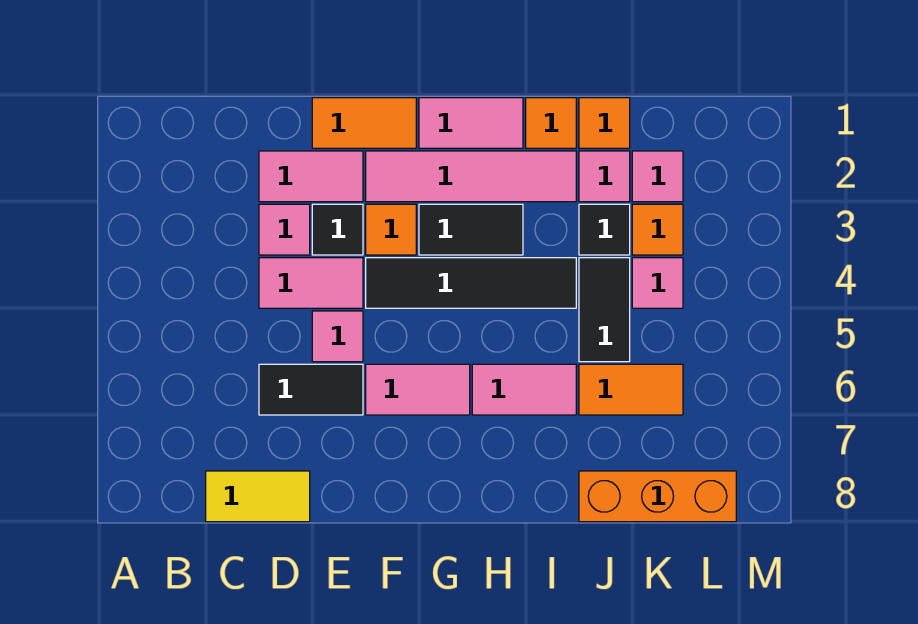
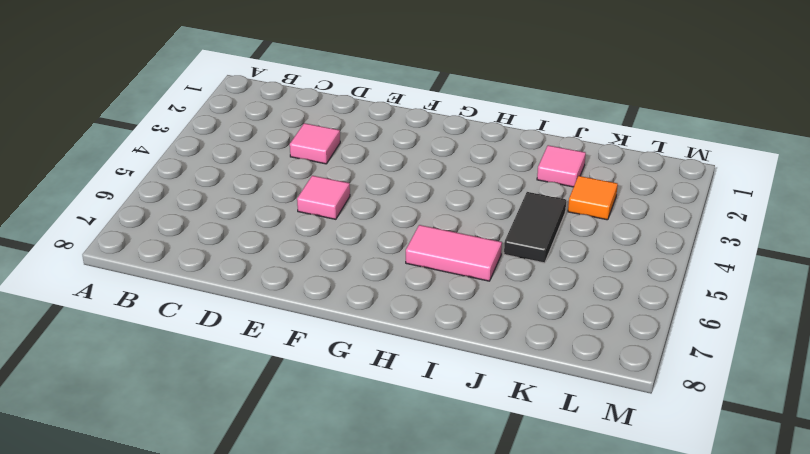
none -> yellow 1x2 tile [206,471,310,522]
none -> pink 1x2 tile [259,151,363,202]
none -> pink 1x2 tile [259,258,363,308]

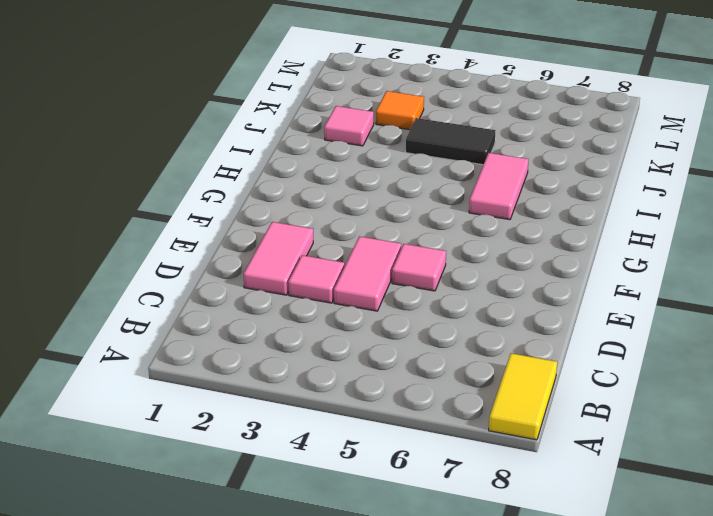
yellow 1x2 tile [489,353,557,440] -> yellow 1x2 tile moved to [206,471,310,522]
none -> black 1x2 tile [259,364,363,415]
none -> orange 1x2 tile [312,98,416,148]
none -> black 1x1 tile [312,204,363,255]

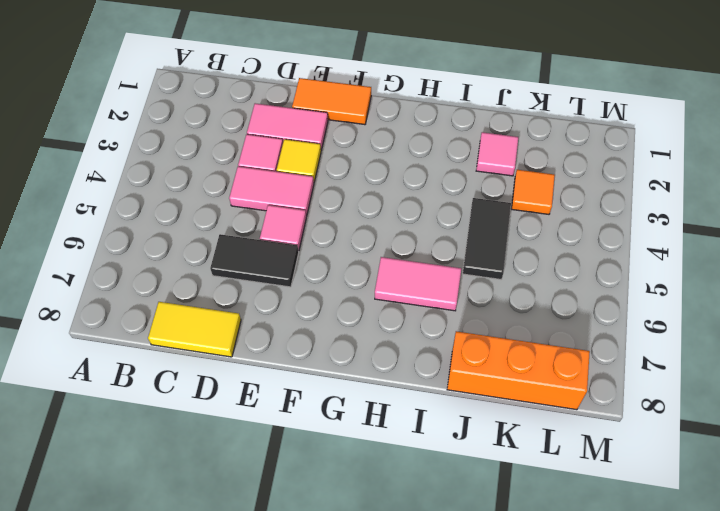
yellow 1x1 tile [277,139,321,182] -> black 1x1 tile [312,204,363,255]
none -> pink 1x4 tile [366,151,576,202]
none -> orange 1x1 tile [366,204,416,255]
none -> black 1x4 tile [366,258,576,308]

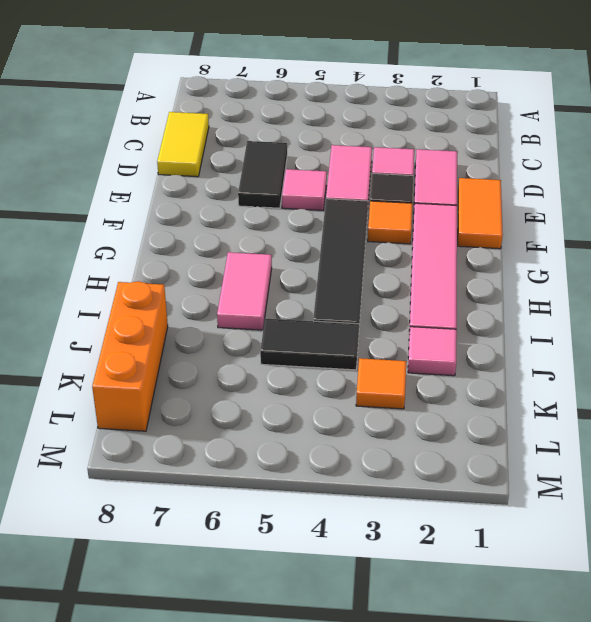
none -> pink 1x2 tile [366,364,470,415]
none -> pink 1x2 tile [419,98,523,148]
none -> black 1x2 tile [419,204,523,255]

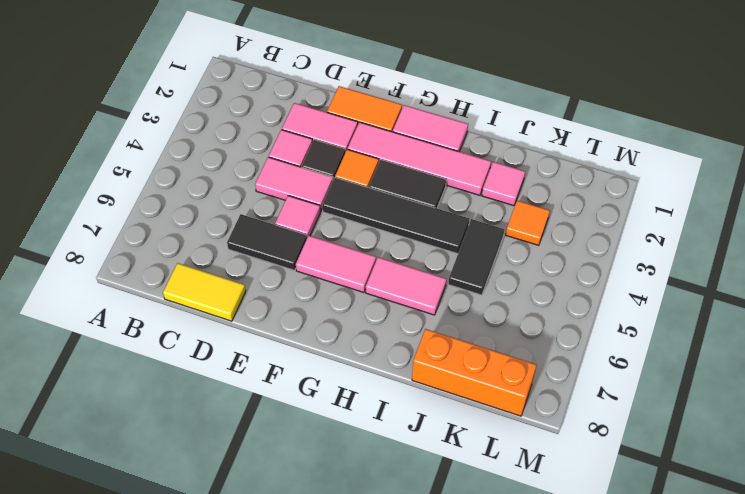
none -> orange 1x1 tile [526,98,576,148]
none -> orange 1x1 tile [579,98,630,148]
none -> black 1x1 tile [579,204,630,255]

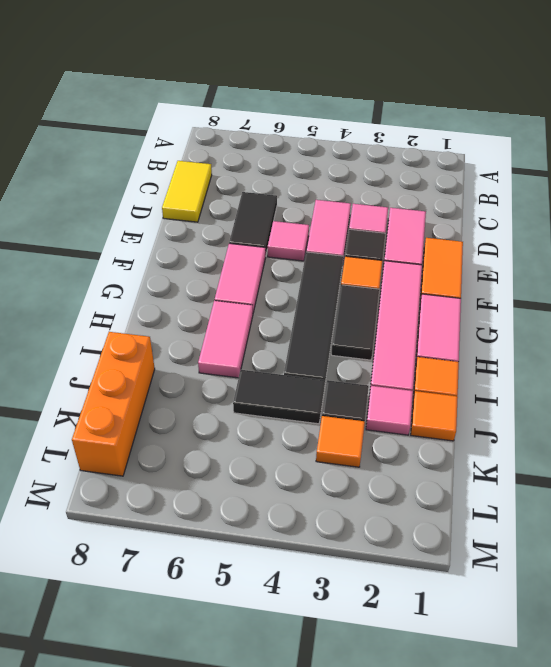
none -> orange 1x2 tile [579,364,683,415]
none -> pink 1x1 tile [632,151,683,202]
none -> pink 1x1 tile [632,258,683,308]

